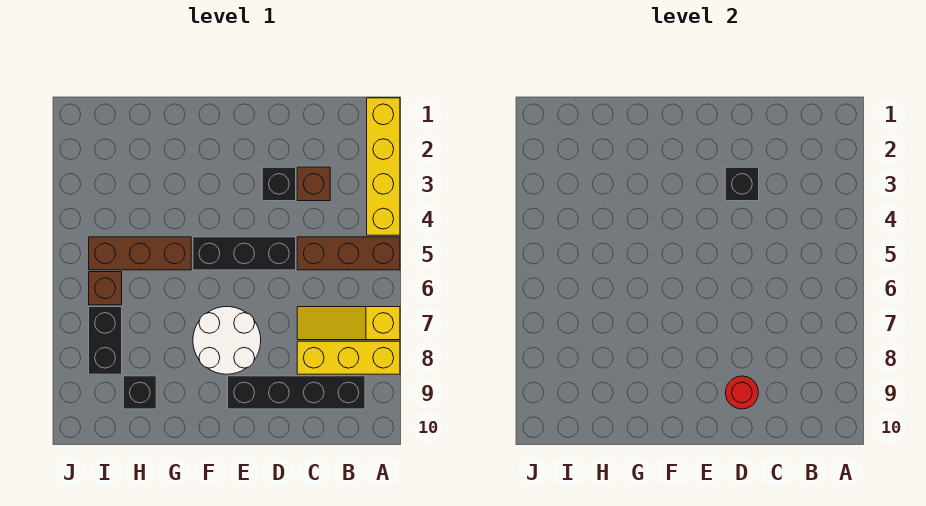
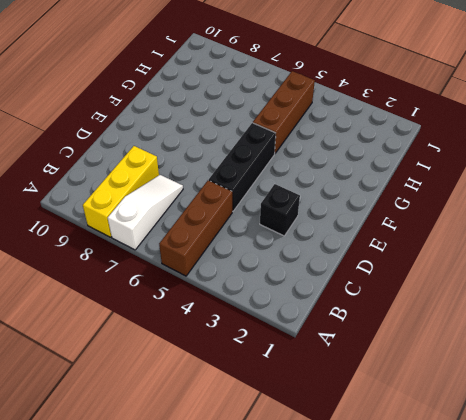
white 1x3 slope [108,175,183,250] -> yellow 1x3 slope [297,307,400,340]
none -> yellow 1x4 brick [367,98,400,235]
none -> black 1x4 brick [228,376,365,409]
none -> brown 1x1 brick [297,167,330,201]

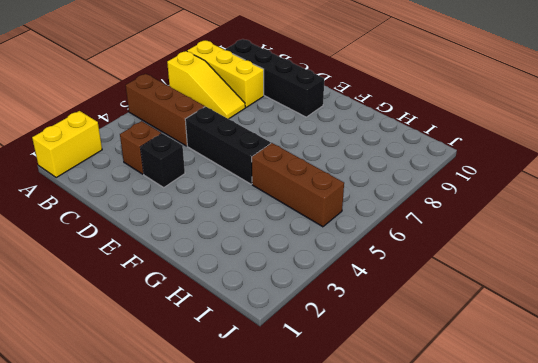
yellow 1x2 brick [32,111,102,178] -> yellow 1x4 brick [367,98,400,235]
none -> white 2x2 round brick [193,307,261,374]
none -> black 1x1 brick [123,376,156,409]
none -> brown 1x1 brick [89,272,122,305]

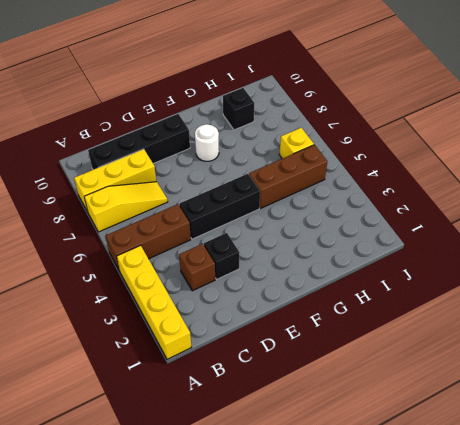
white 1x1 round brick [195,124,219,161] -> white 2x2 round brick [193,307,261,374]
yellow 1x1 brick [279,128,314,159] -> brown 1x1 brick [89,272,122,305]
none -> black 1x2 brick [89,307,122,374]
none -> black 1x1 brick [725,167,759,201]
none -> red 1x1 round brick [725,376,758,409]

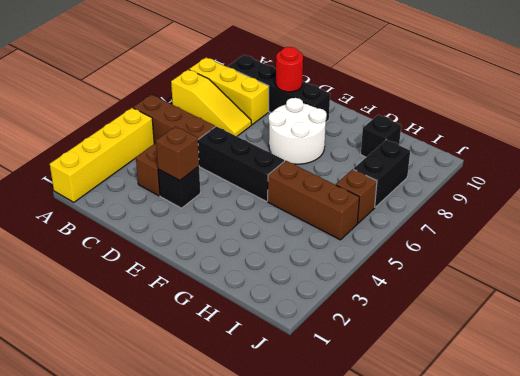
brown 1x1 brick [156,126,199,181] -> black 1x1 brick [725,167,759,201]

